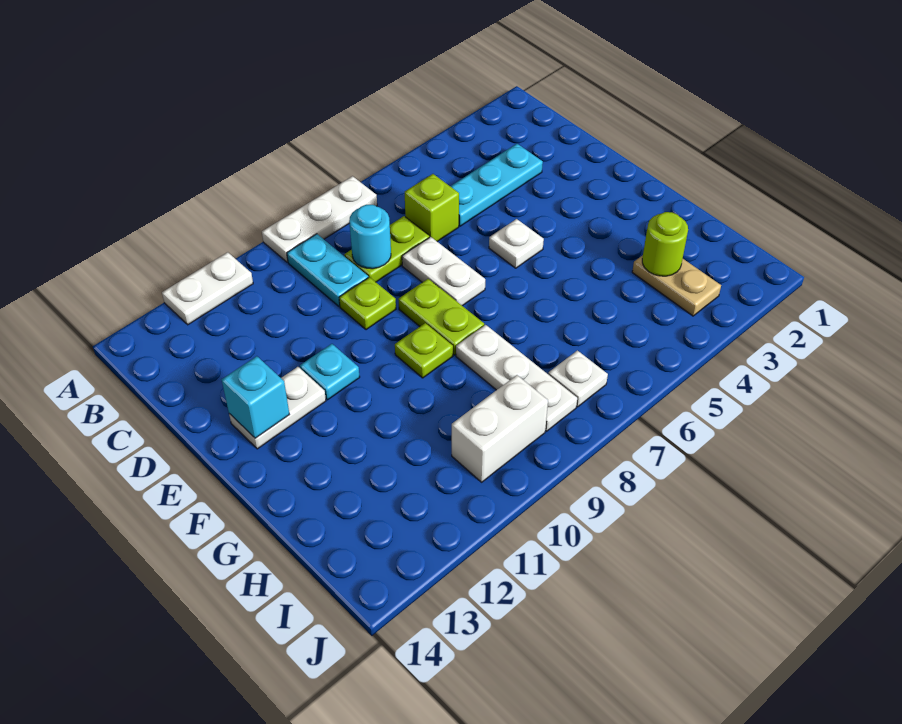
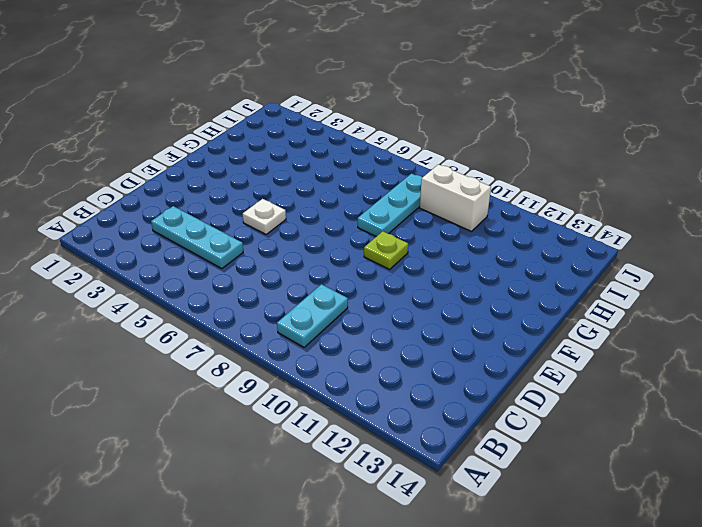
cyan 1x3 plate [358,174,423,237] -> white 1x3 plate [456,325,577,431]
none -> white 1x3 plate [262,176,377,262]
none -> white 1x2 plate [162,252,253,325]
none -> lime 1x1 brick [405,174,459,241]

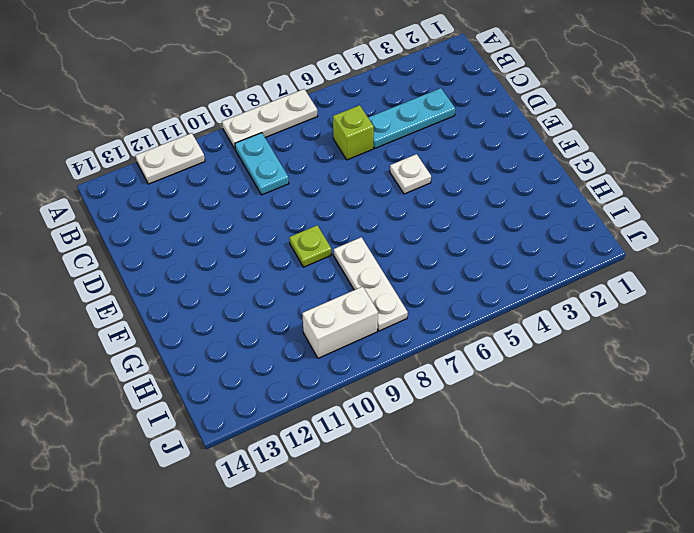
none -> lime 1x2 plate [344,216,429,282]
none -> white 1x2 plate [402,237,485,306]
none -> lime 1x1 plate [339,277,396,330]

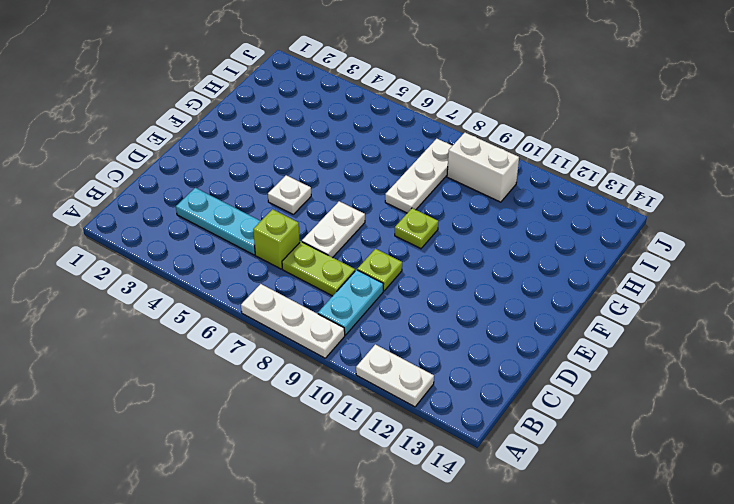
none -> lime 1x2 plate [398,279,484,355]
none -> cyan 1x1 plate [300,344,360,400]
none -> white 1x2 plate [229,367,326,449]

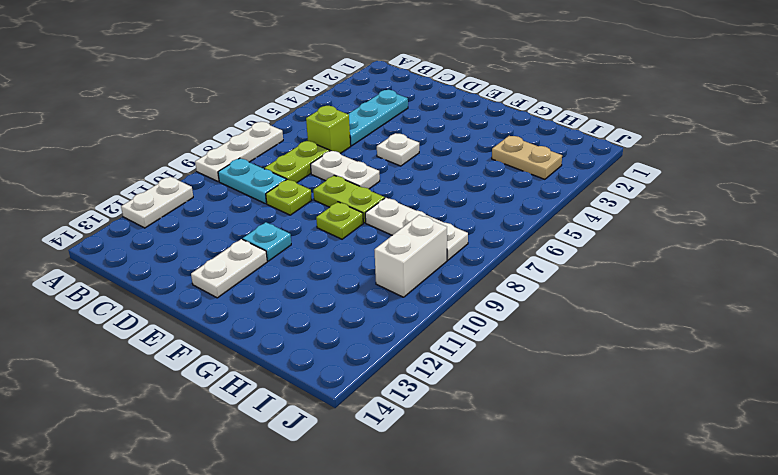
none -> white 1x1 plate [548,350,608,407]
none -> cyan 1x1 round brick [349,205,391,269]
none -> cyan 1x1 brick [222,356,290,438]

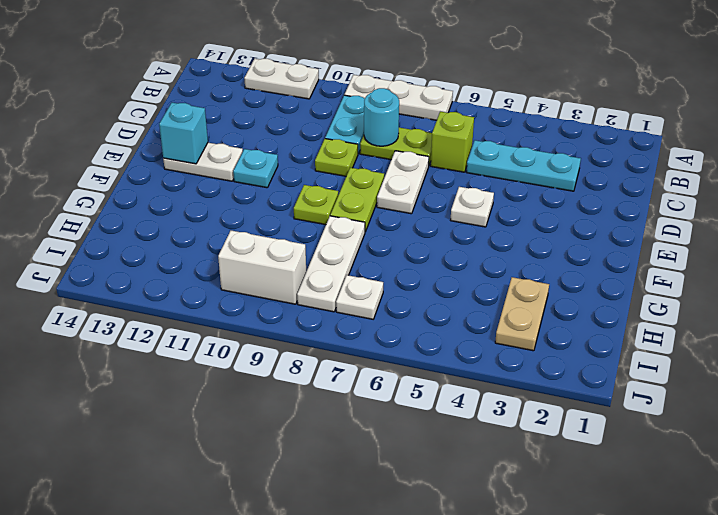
none -> lime 1x1 round brick [642,212,688,276]

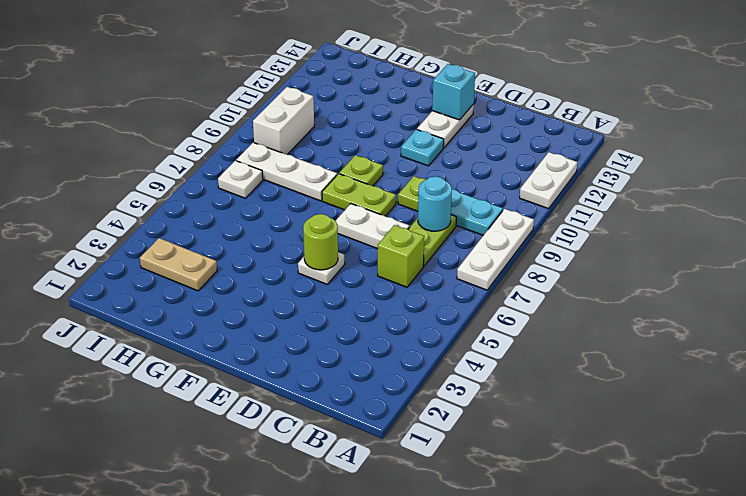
lime 1x1 round brick [303,214,338,270] -> lime 1x1 round brick moved to [642,212,688,276]
none -> cyan 1x3 plate [450,144,543,226]

